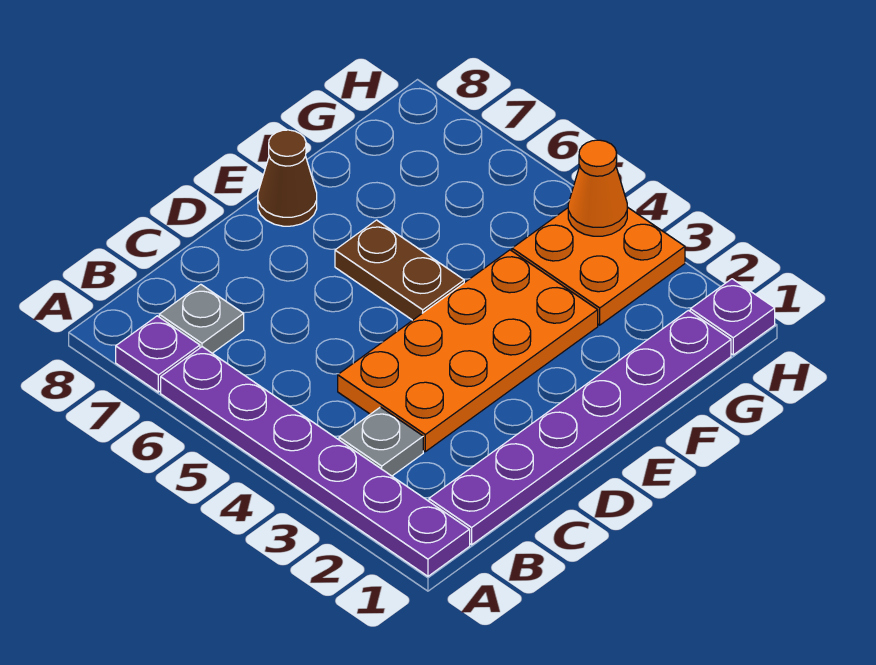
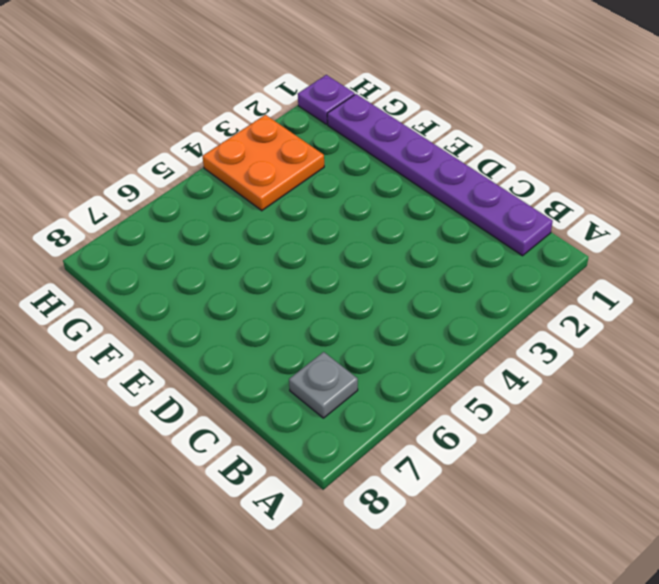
none -> purple 1x6 plate [161,347,470,576]
none -> purple 1x1 plate [116,316,200,392]

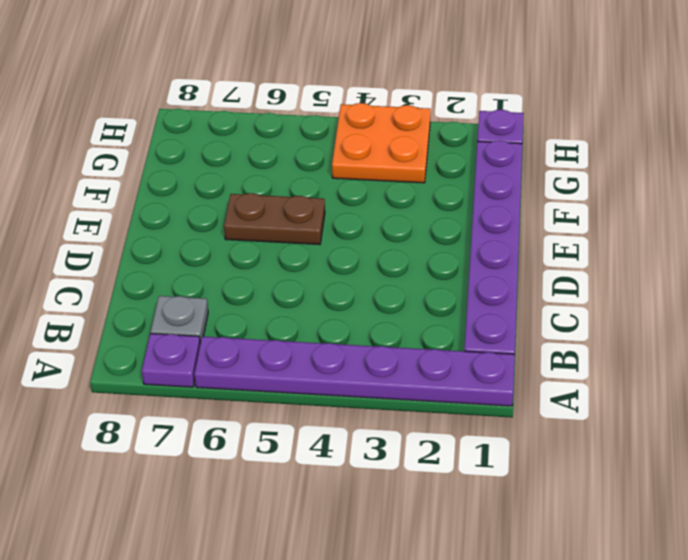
none -> grey 1x1 plate [339,407,423,476]
none -> orange 2x4 plate [338,250,598,452]

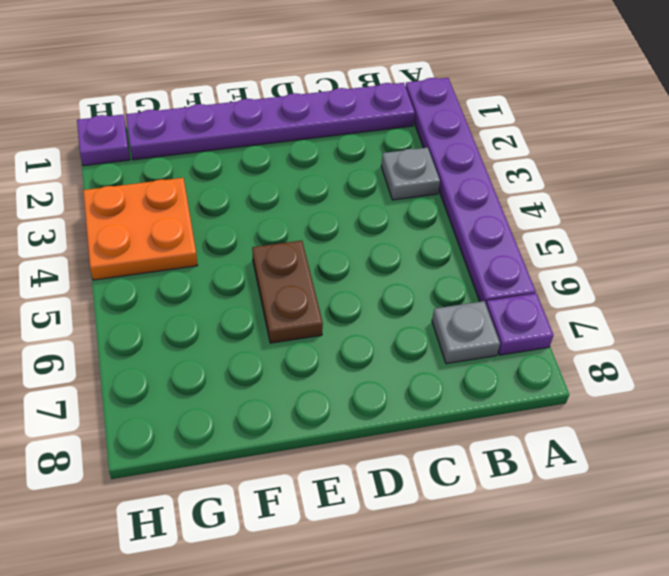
none -> orange 2x4 plate [338,250,598,452]
none -> brown 1x1 cone [258,130,317,226]

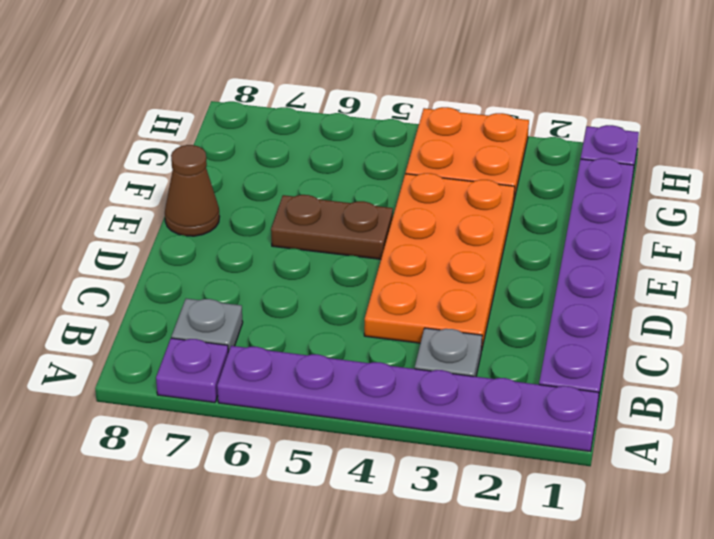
none -> orange 1x1 cone [568,140,627,236]

